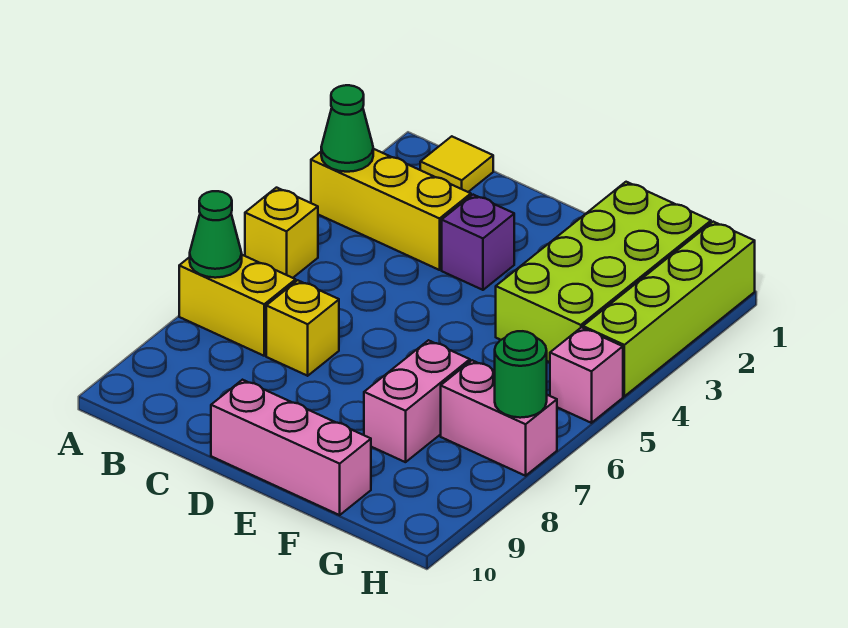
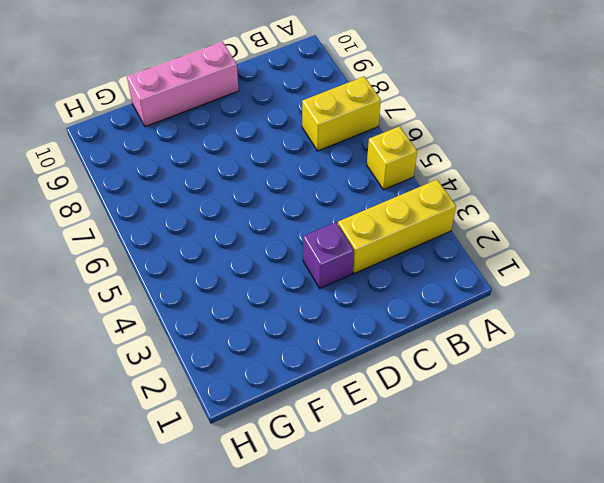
none -> yellow 1x1 tile [420,136,493,192]
none -> yellow 1x1 brick [266,280,339,376]
none -> lime 2x4 brick [496,182,711,362]

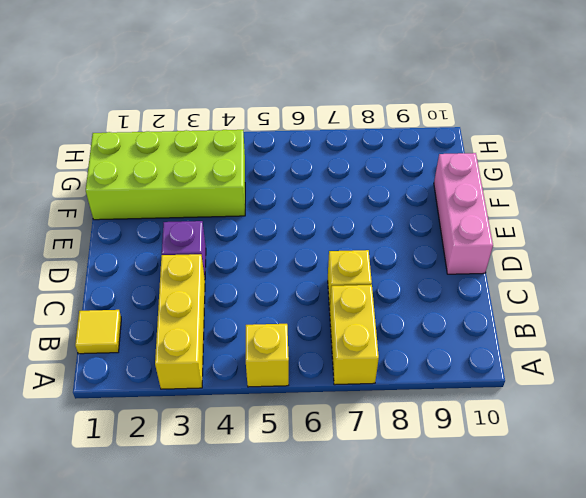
none -> pink 1x2 brick [364,340,470,462]
none -> pink 1x2 brick [441,360,557,476]
none -> lime 1x4 brick [583,222,755,396]

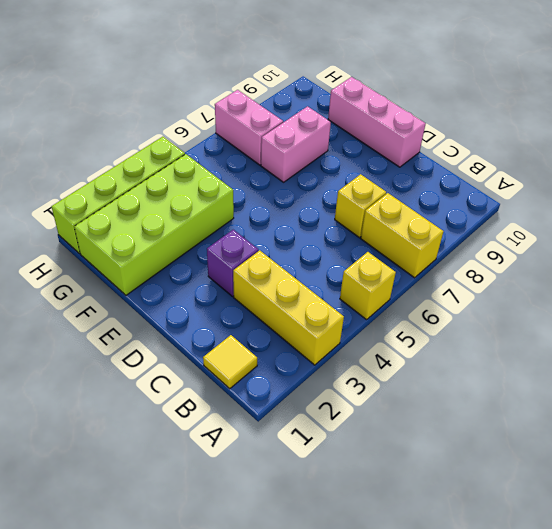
none -> pink 1x1 brick [550,327,623,423]
none -> green 1x1 cone [321,85,373,172]
none -> green 1x1 cone [190,191,242,278]

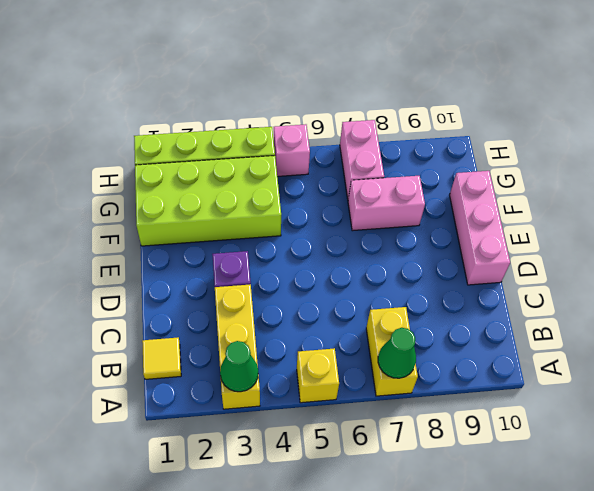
none -> yellow 1x1 brick [266,280,339,376]
none -> green 1x1 round brick [494,331,547,418]

